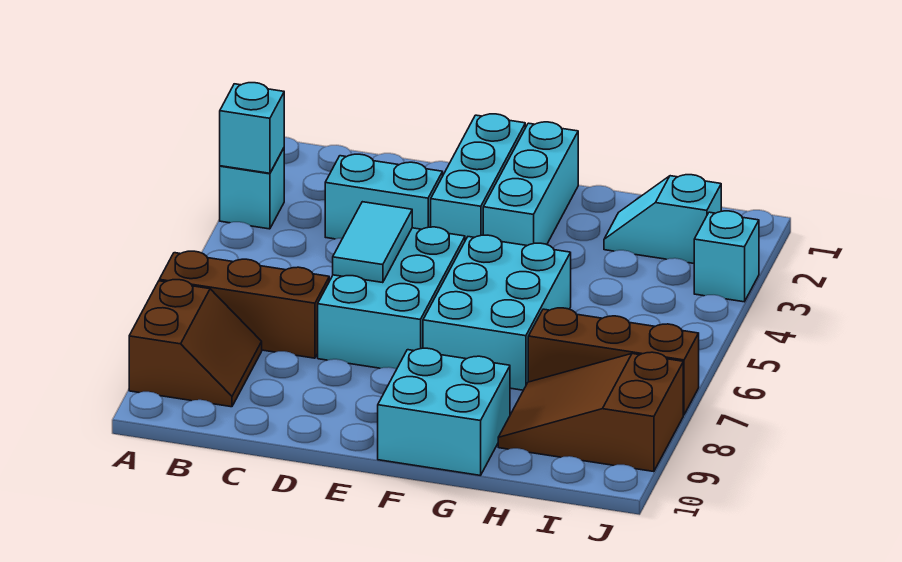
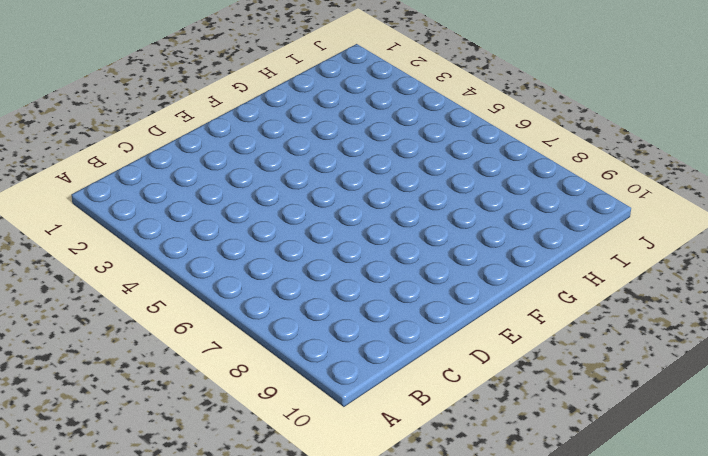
none -> cyan 1x1 brick [220,148,284,229]
none -> brown 1x3 brick [159,251,329,358]
none -> brown 2x2 slope [129,280,262,407]

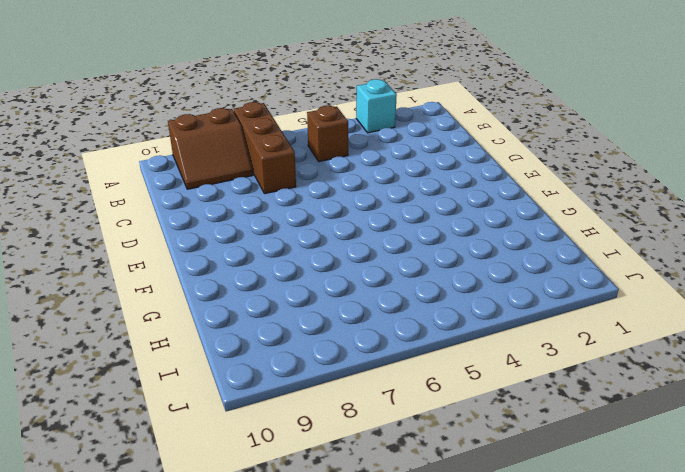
brown 1x1 brick [307,106,348,162] -> none
none -> cyan 1x2 brick [325,154,443,239]
none -> cyan 2x3 brick [318,227,465,369]
none -> cyan 1x3 brick [431,114,525,240]

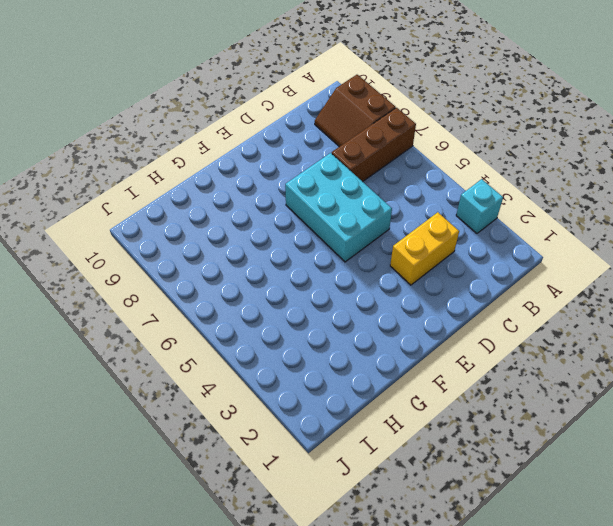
yellow 1x2 brick [390,212,459,285] -> cyan 1x2 brick [325,154,443,239]
none -> cyan 1x3 brick [431,114,525,240]
none -> cyan 1x3 brick [483,122,578,246]
none -> cyan 2x3 brick [423,235,571,390]

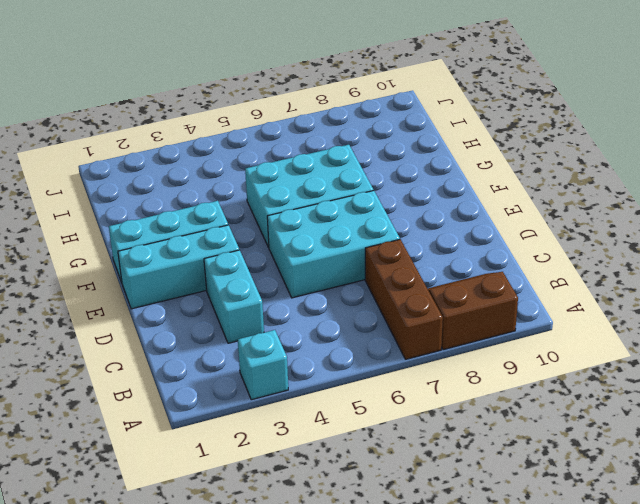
none -> cyan 2x2 brick [378,348,510,476]
none -> cyan 1x2 slope [604,175,721,263]
none -> brown 1x3 brick [528,308,699,415]

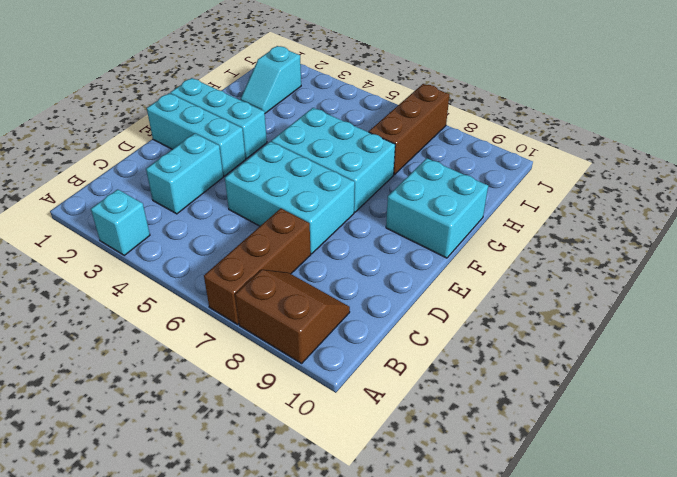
none -> brown 2x3 slope [498,352,683,472]
none -> cyan 1x1 brick [694,211,759,302]
none -> cyan 1x1 brick [220,83,284,173]

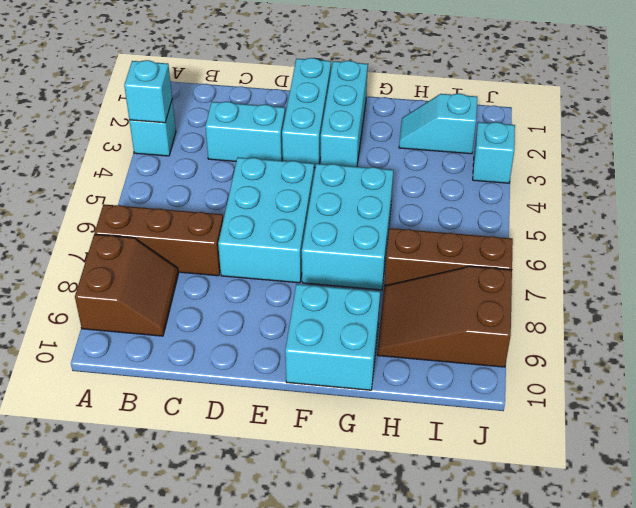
none -> cyan 1x2 tile [333,202,412,283]

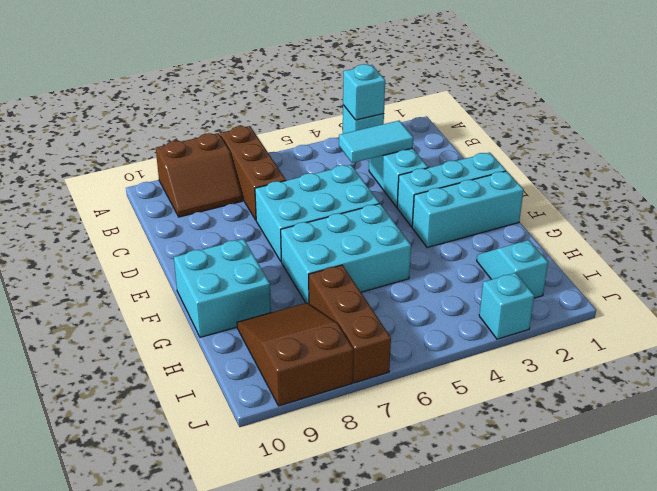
cyan 1x2 tile [339,121,413,163] -> cyan 1x2 tile moved to [333,202,412,283]

